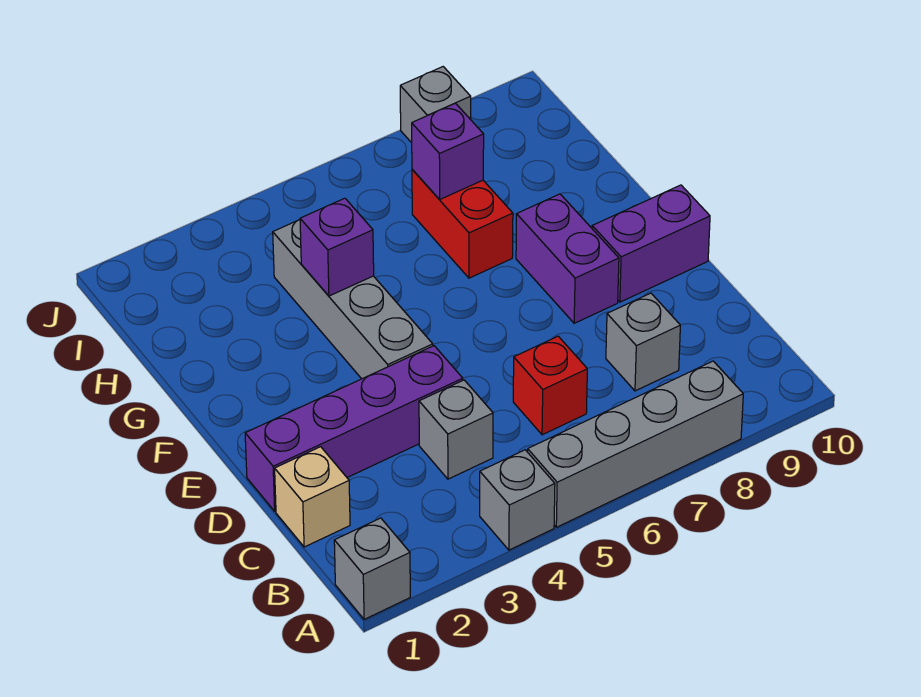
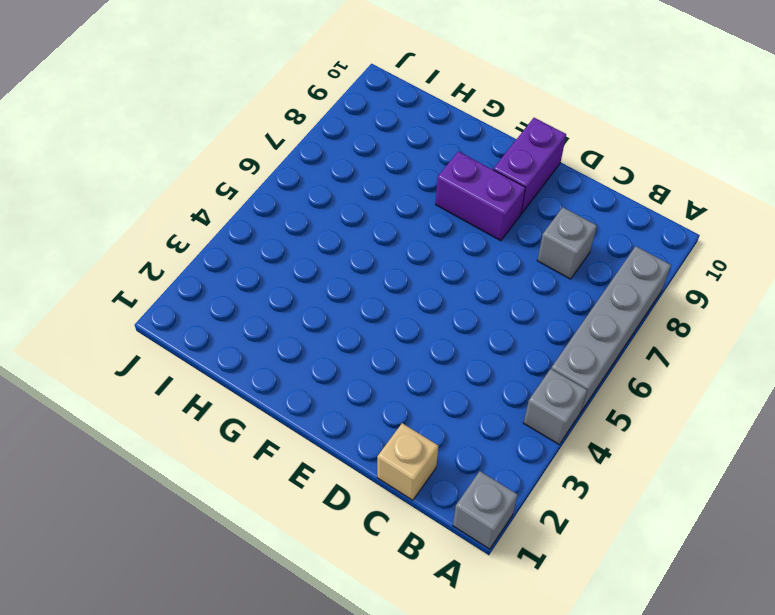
none -> grey 1x1 brick [419,380,493,479]
none -> red 1x1 brick [513,336,587,435]
none -> purple 1x4 brick [245,346,463,511]

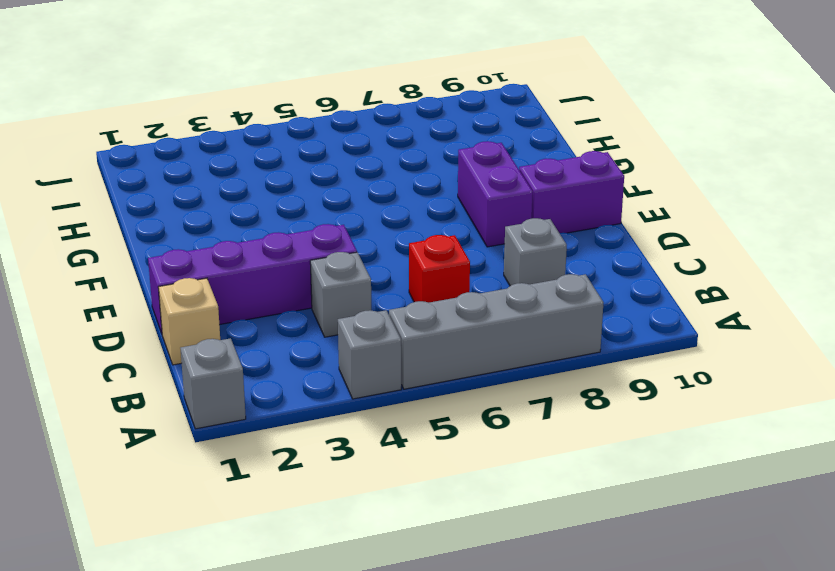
none -> grey 1x4 brick [273,220,433,379]
none -> red 1x2 brick [412,169,513,278]
none -> grey 1x1 brick [400,67,471,143]

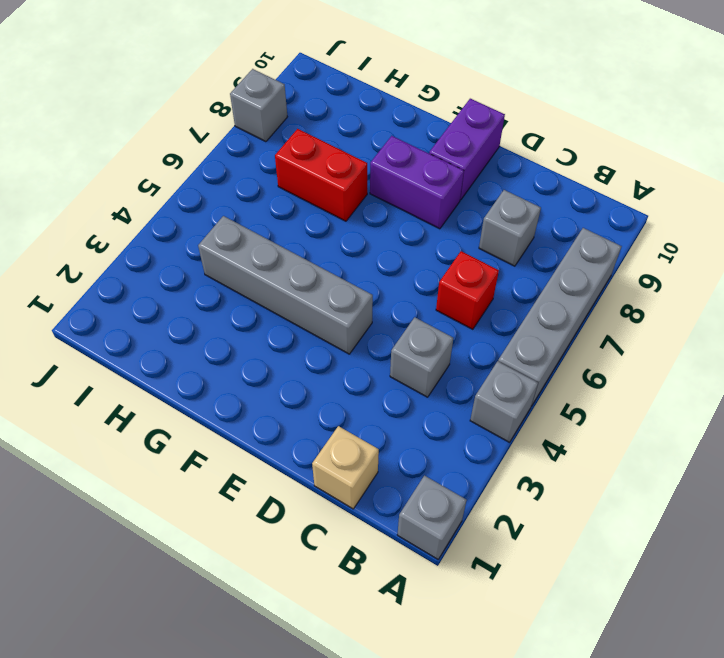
none -> purple 1x4 brick [245,346,463,511]
none -> purple 1x1 brick [300,198,374,296]
none -> purple 1x1 brick [412,103,484,200]

